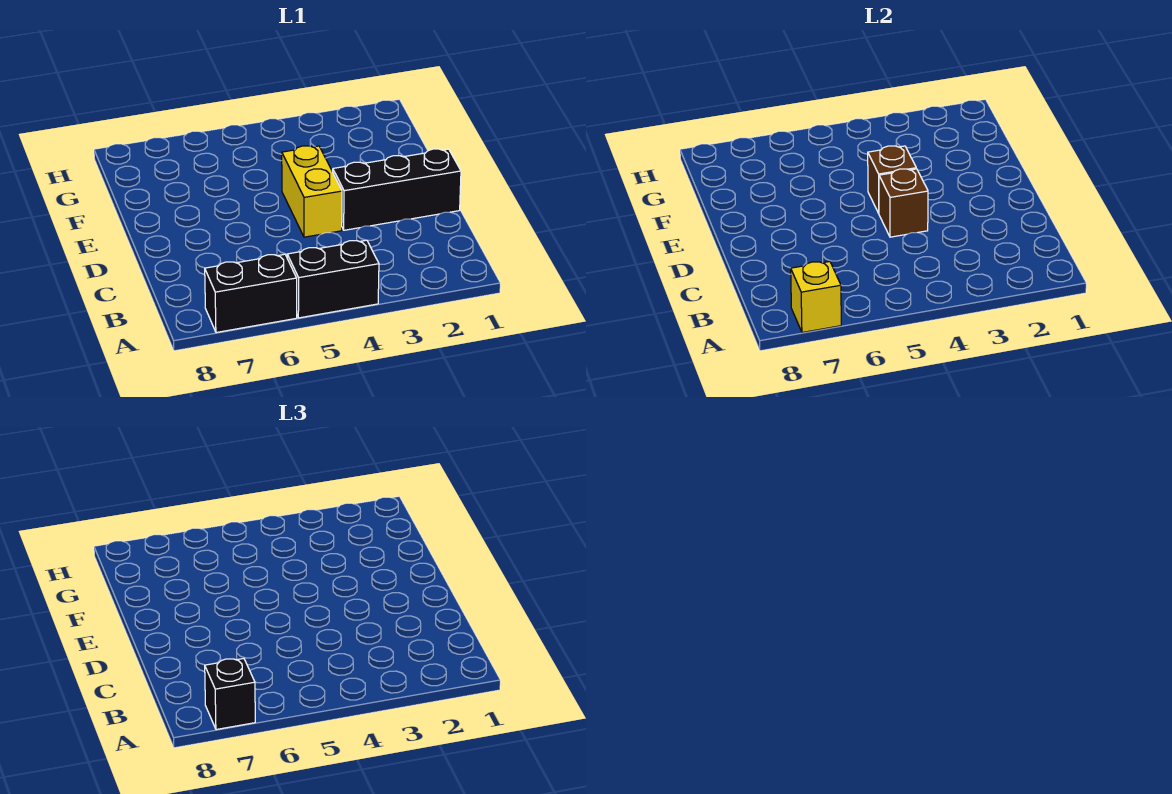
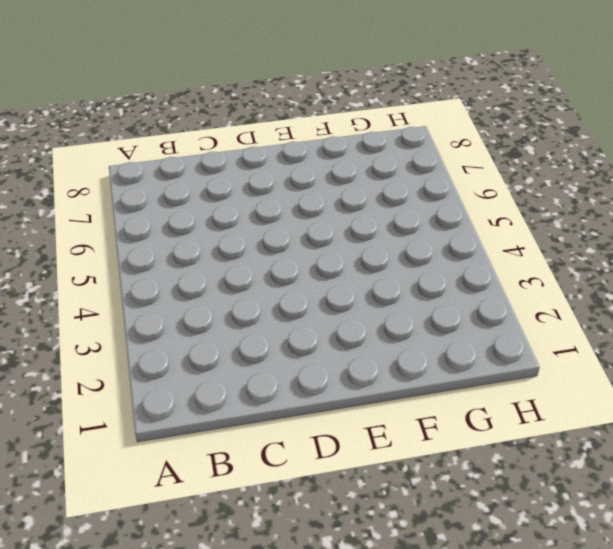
none -> black 1x2 brick [287,240,379,318]
none -> black 1x2 brick [205,254,297,333]

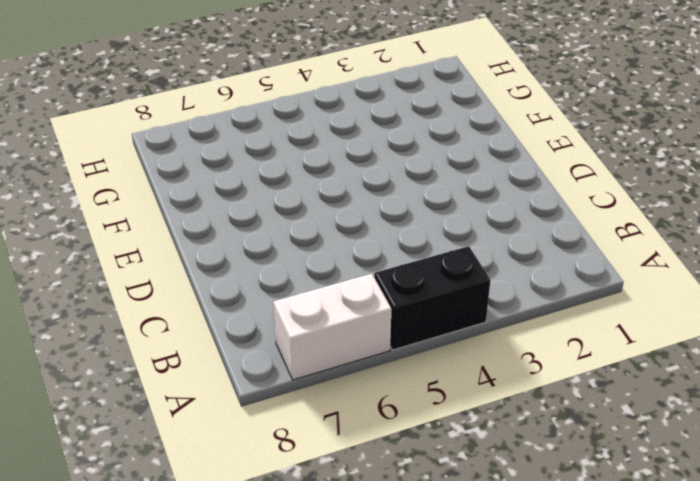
white 1x2 brick [273,274,391,380] -> black 1x2 brick [205,254,297,333]
none -> black 1x3 brick [333,149,461,230]
none -> yellow 1x2 brick [282,146,342,237]

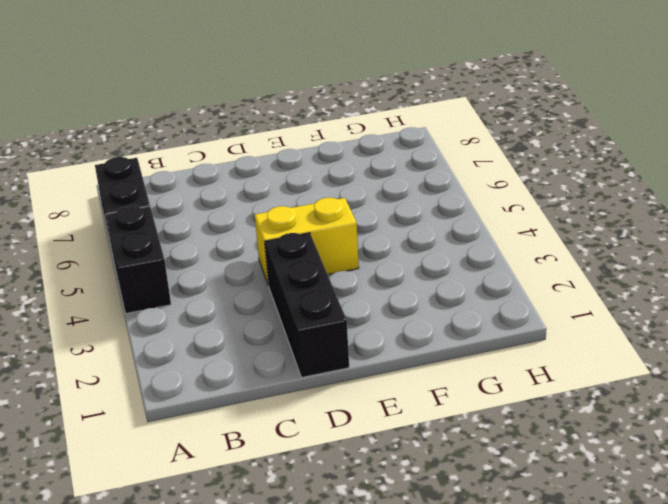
none -> yellow 1x1 brick [791,261,841,333]
none -> brown 1x1 brick [879,169,928,237]

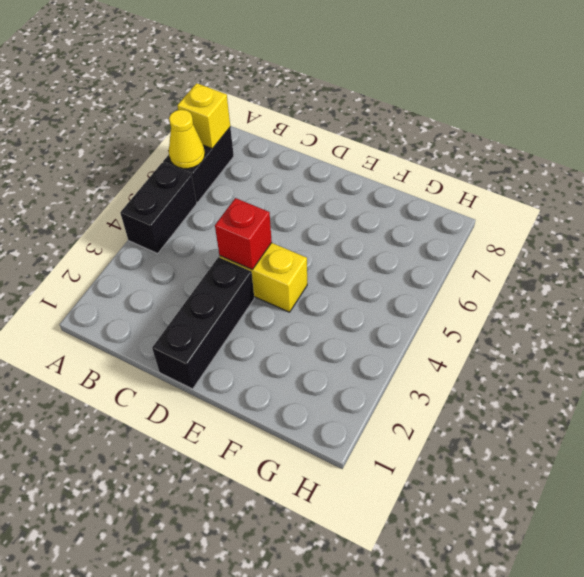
yellow 1x1 cone [169,110,205,169] -> none
red 1x1 brick [215,198,272,270] -> brown 1x1 brick [879,169,928,237]
none -> brown 1x1 brick [868,146,916,213]
none -> black 1x1 brick [205,658,255,730]

